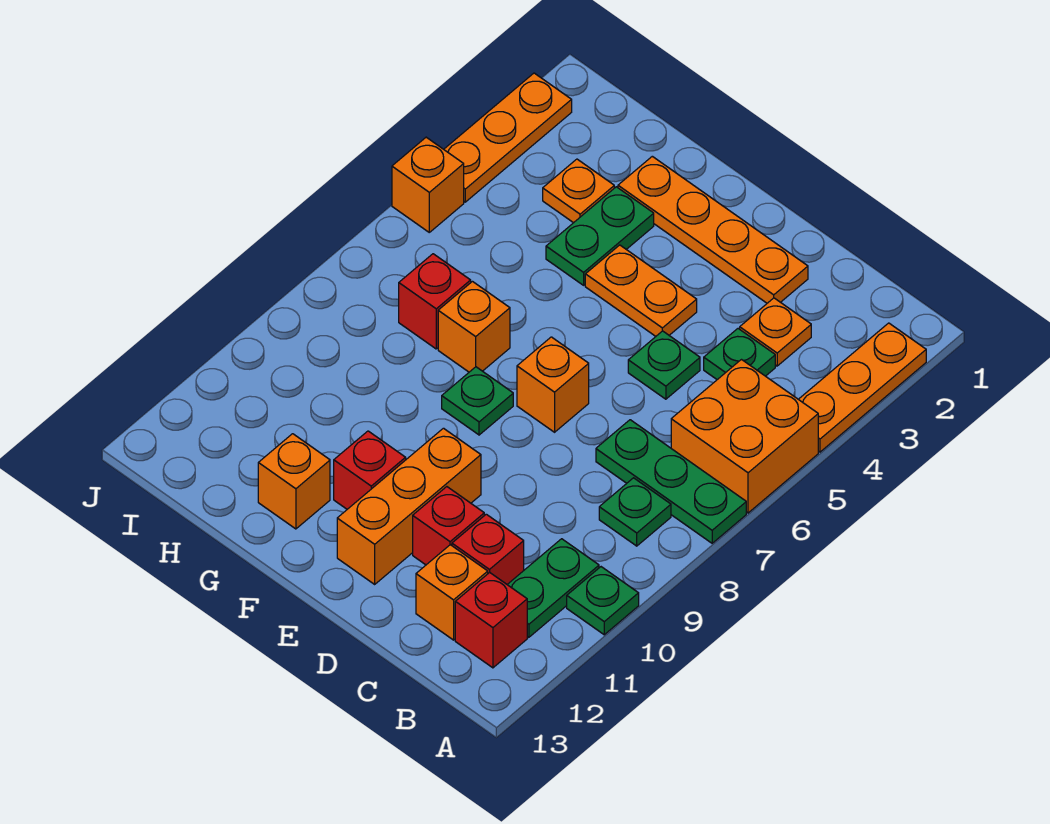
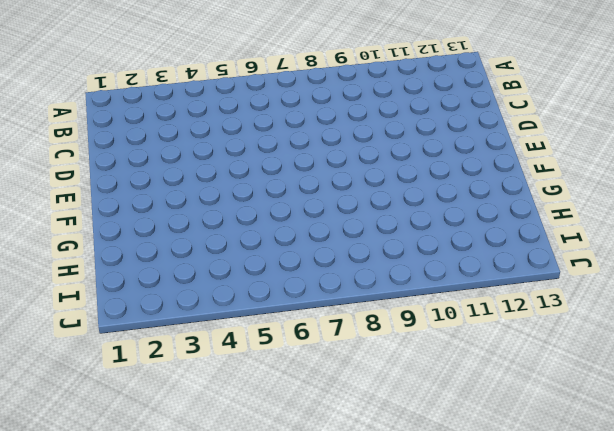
none -> orange 1x3 plate [799,323,926,452]
none -> orange 2x2 brick [671,360,818,513]
none -> green 1x3 plate [596,420,746,543]

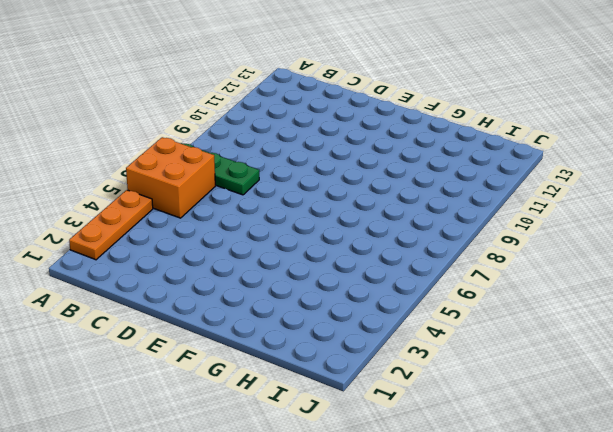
none -> green 1x1 plate [567,567,639,635]
none -> green 1x1 plate [599,478,671,546]
none -> green 1x2 plate [507,539,599,637]

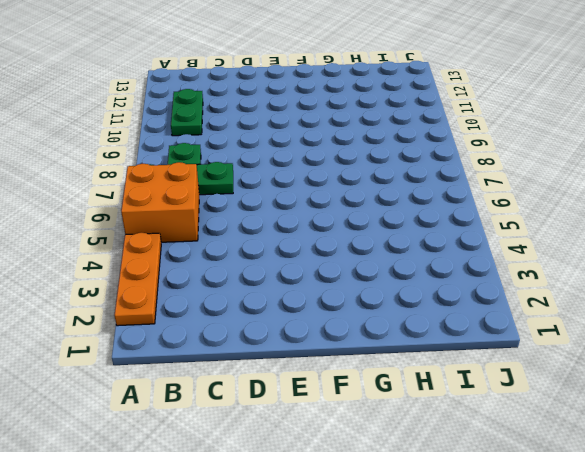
none -> green 1x1 plate [567,567,639,635]
none -> red 1x1 brick [455,573,527,668]
none -> orange 1x1 plate [740,298,811,366]

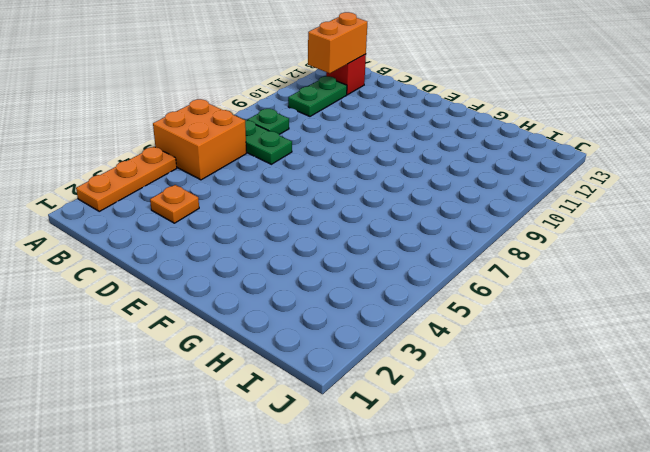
orange 1x2 brick [308,12,367,73] -> none
none -> green 1x1 plate [567,567,639,635]
none -> green 1x1 plate [704,329,775,380]
none -> red 1x1 brick [452,514,524,584]

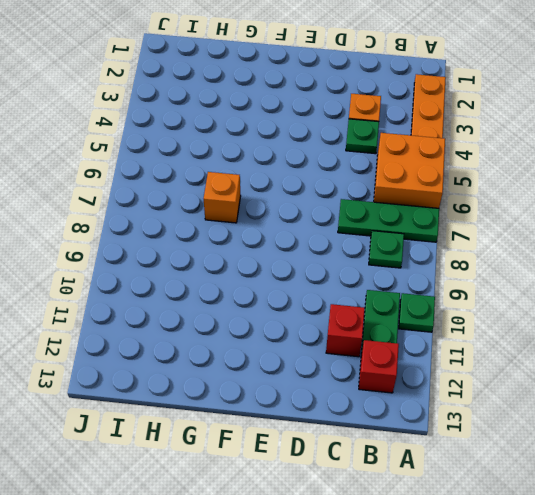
none -> orange 1x1 brick [416,545,488,640]
none -> orange 1x4 plate [618,156,808,303]
none -> green 1x1 plate [628,331,700,399]

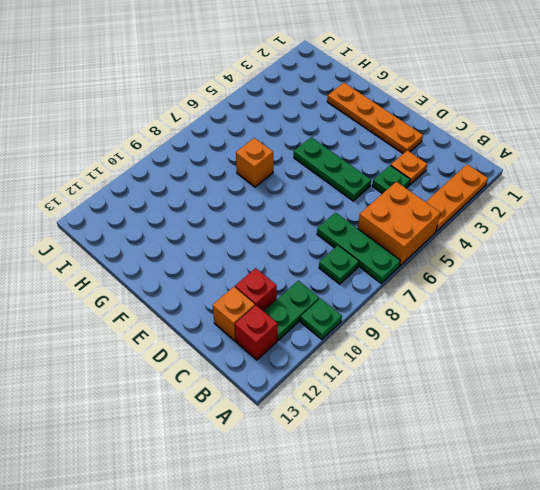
green 1x3 plate [294,137,371,201] -> green 1x1 plate [628,331,700,399]
none -> red 1x1 brick [413,487,484,565]
none -> orange 1x2 plate [585,245,697,336]
none -> orange 1x1 brick [517,337,589,432]

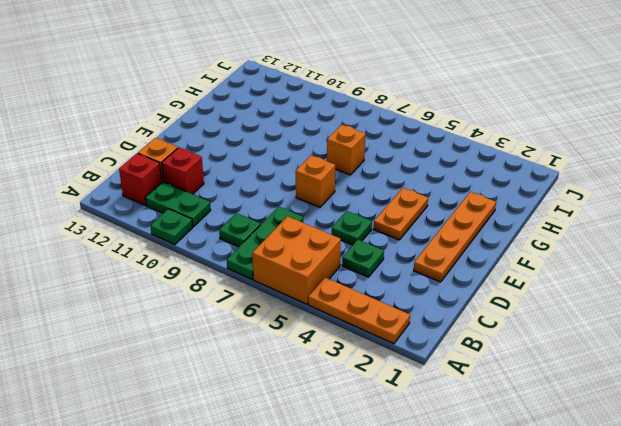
none -> orange 1x1 plate [740,298,811,366]
none -> red 1x1 brick [413,487,484,565]
none -> orange 1x3 brick [337,428,481,584]

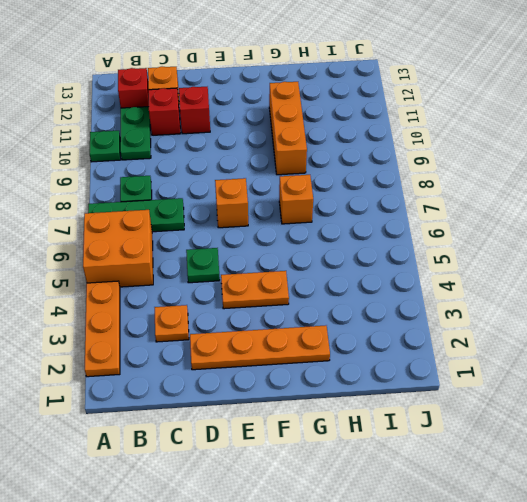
orange 1x3 brick [269,82,307,175] -> orange 1x3 brick moved to [337,428,481,584]
none -> green 1x1 plate [704,329,775,380]
none -> green 1x1 plate [442,367,513,435]
none -> red 1x1 brick [334,431,406,509]

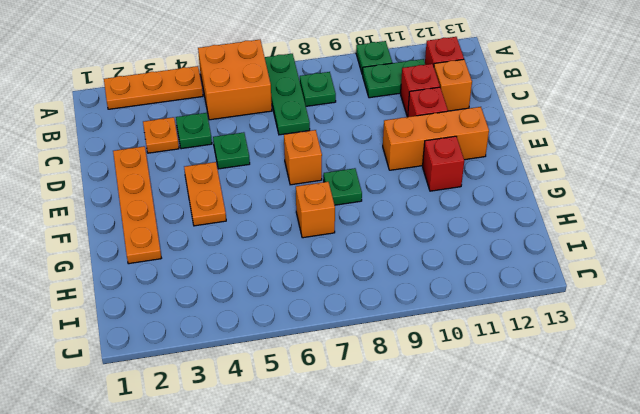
none -> green 1x2 plate [546,187,654,285]
none -> orange 1x1 brick [258,434,330,529]
none -> orange 1x1 plate [543,159,614,223]

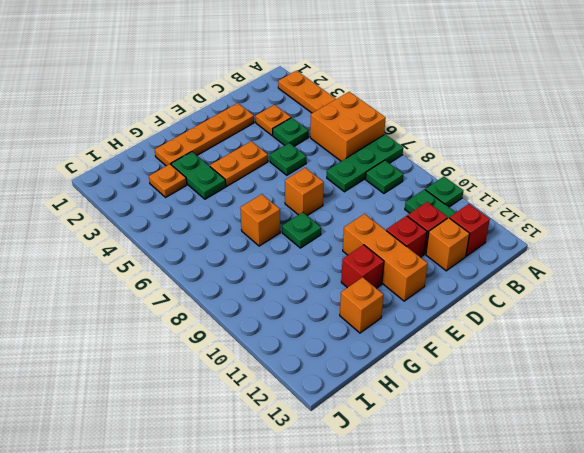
none -> red 1x1 brick [399,254,471,349]
none -> orange 1x3 plate [444,73,572,202]
none -> orange 1x1 brick [392,137,464,232]

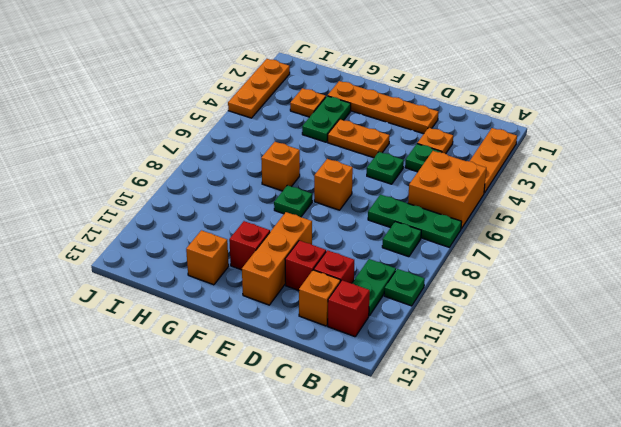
none -> red 1x1 brick [399,254,471,349]
none -> orange 1x1 brick [392,137,464,232]

